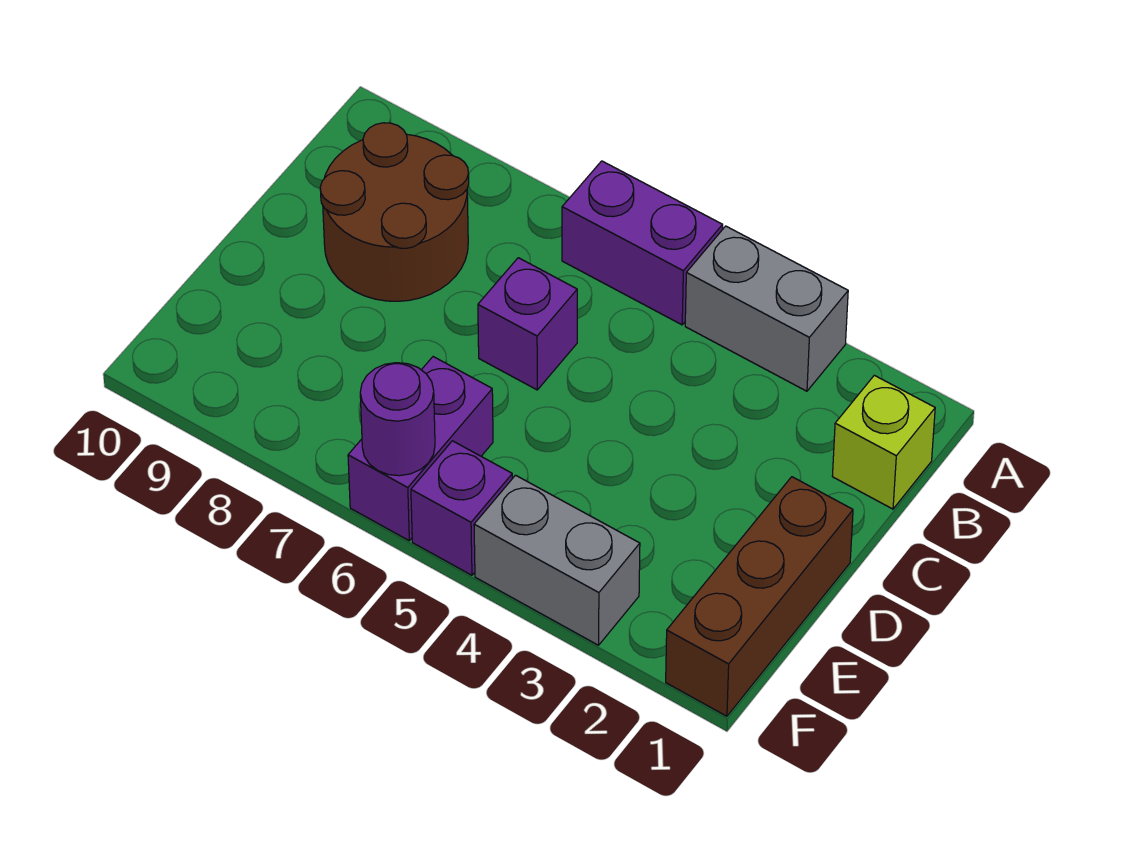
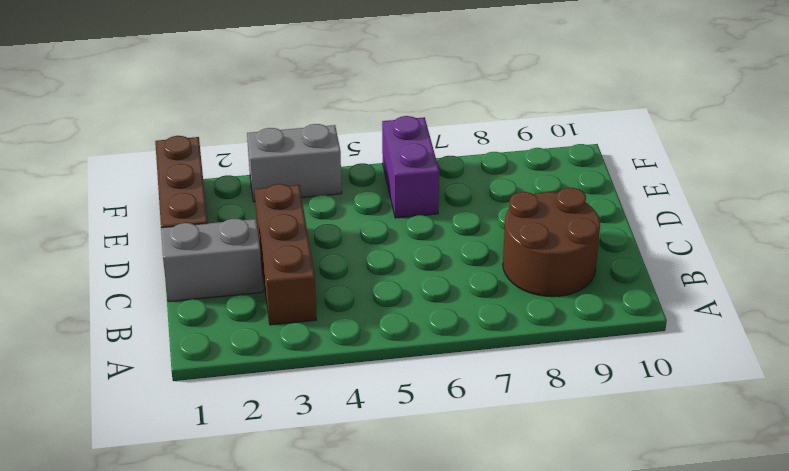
brown 1x3 brick [254,184,316,325] -> none
grey 1x2 brick [161,219,263,302] -> grey 1x2 brick moved to [685,226,848,391]
none -> purple 1x2 brick [562,161,723,325]
none -> lime 1x1 brick [832,375,935,509]

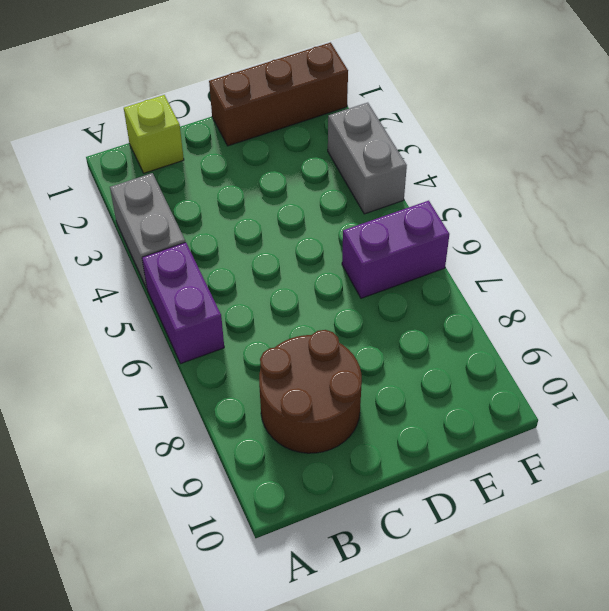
none -> purple 1x1 brick [478,258,577,390]
none -> purple 1x1 brick [411,441,512,575]

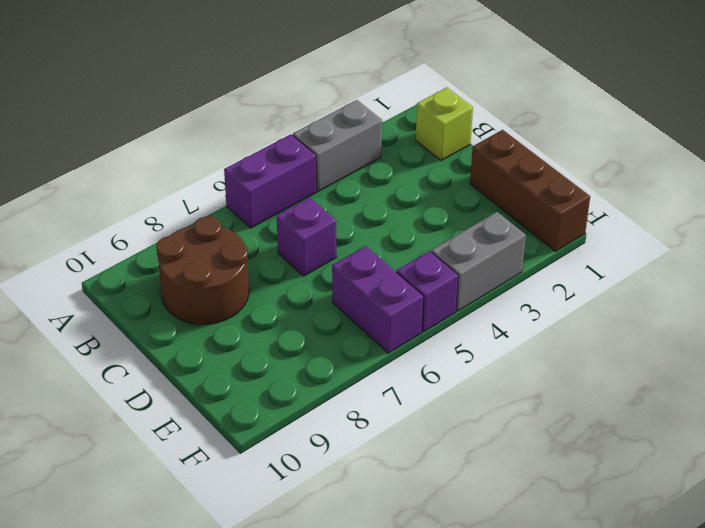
none -> purple 1x1 round brick [360,363,435,476]

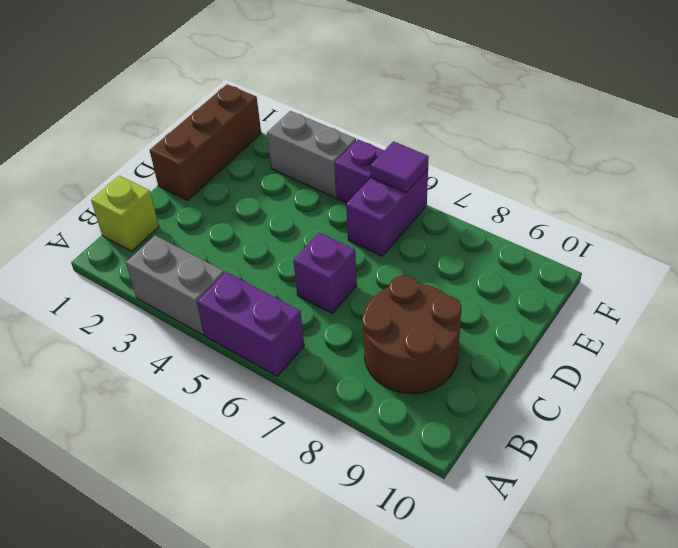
purple 1x1 tile [371,141,429,193] -> purple 1x1 round brick [360,363,435,476]

